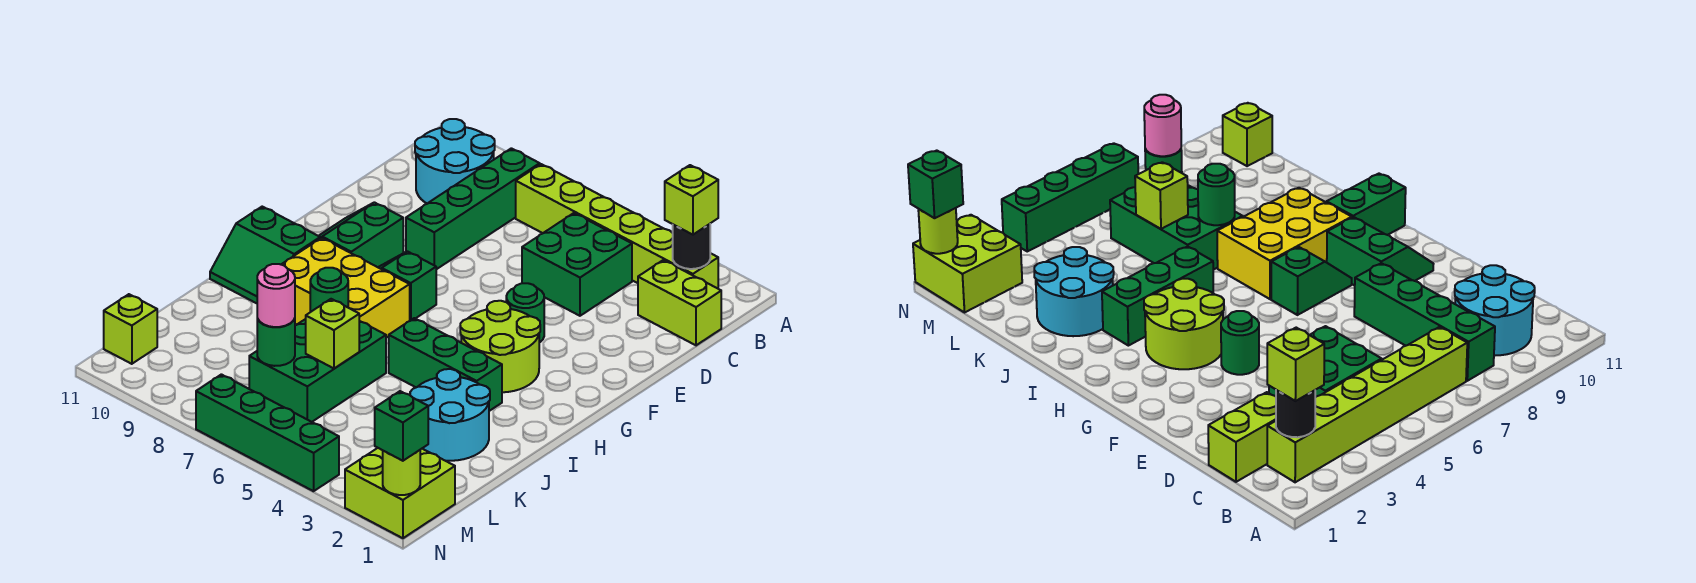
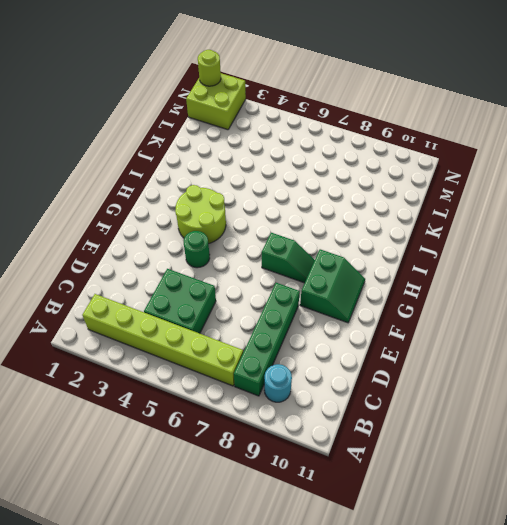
cyan 1x1 round brick [264,364,292,402] -> cyan 2x2 round brick [415,119,495,204]
none -> lime 1x2 brick [638,260,721,345]
none -> yellow 2x3 brick [281,238,410,338]
none -> green 2x2 slope [210,207,320,303]

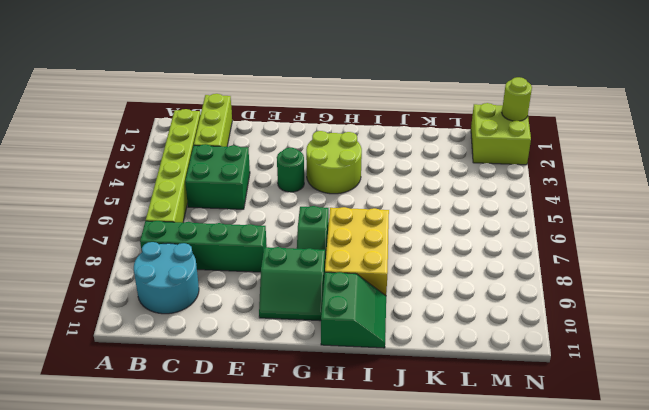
lime 1x3 brick [194,94,232,147] -> lime 1x2 brick [638,260,721,345]
none -> green 1x3 brick [389,318,502,411]
none -> cyan 2x2 round brick [410,369,490,461]
none -> green 2x3 brick [249,319,386,422]

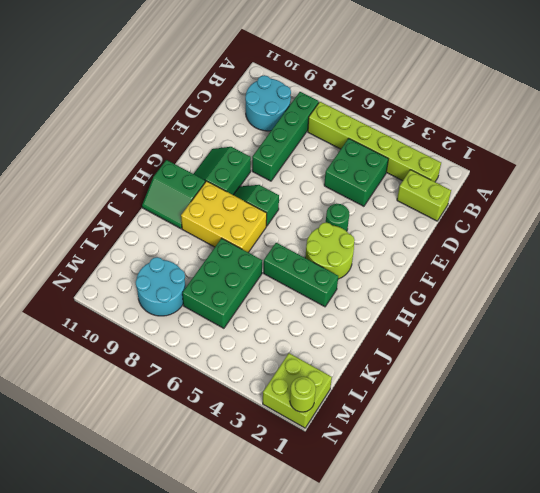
cyan 2x2 round brick [136,257,185,316] -> cyan 2x2 round brick moved to [410,369,490,461]
none -> lime 1x1 brick [104,294,157,364]
none -> green 1x4 brick [196,374,339,491]
none -> black 1x1 round brick [673,224,710,269]

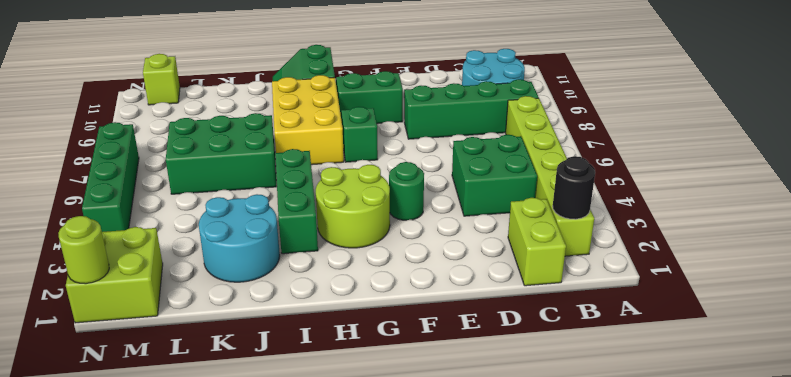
none -> green 1x1 round brick [310,268,348,312]
none -> lime 1x1 brick [306,299,359,368]
none -> green 1x1 round brick [257,318,295,366]

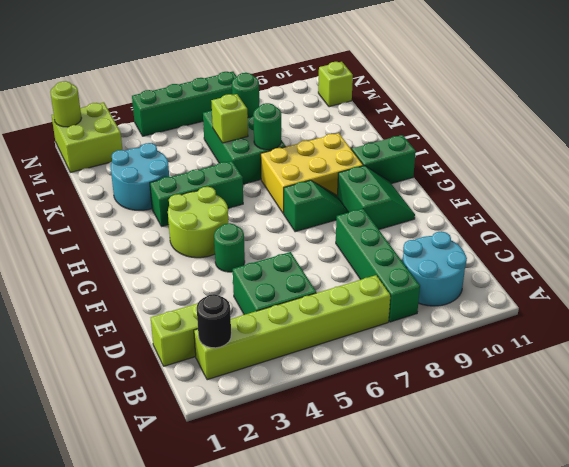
none -> lime 1x1 brick [665,165,718,235]
none -> pink 1x1 round brick [257,264,295,327]
none -> green 1x1 brick [375,391,428,461]

